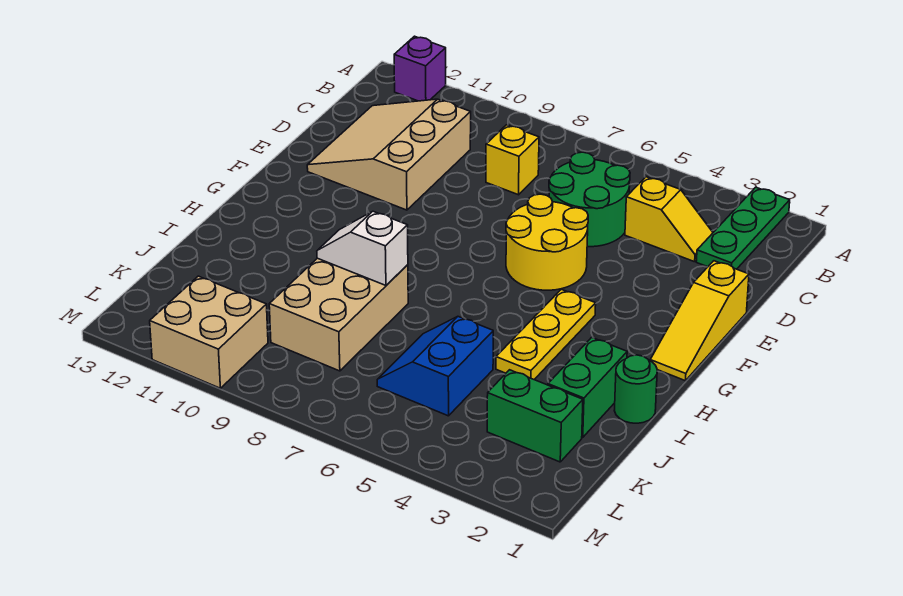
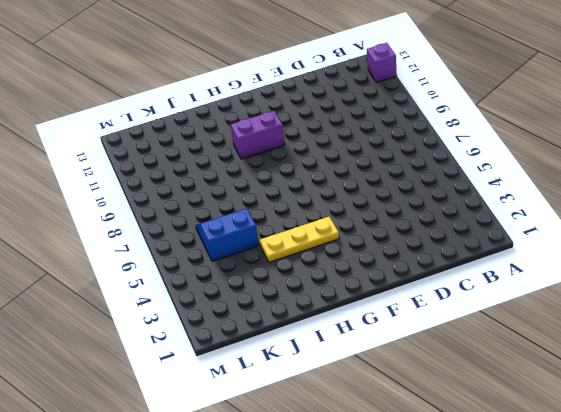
purple 1x2 brick [231,111,285,159] -> none
none -> green 1x3 plate [696,187,790,269]
none -> yellow 1x2 slope [625,177,713,262]
none -> green 2x2 round brick [549,152,630,247]

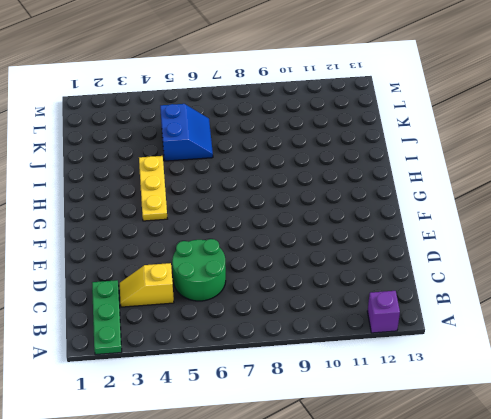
none -> yellow 1x1 brick [486,125,539,195]
none -> tan 3x3 slope [307,99,471,210]
none -> yellow 1x3 slope [650,261,749,381]

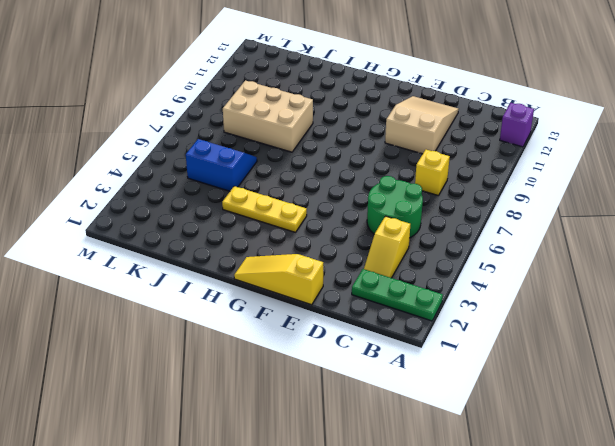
tan 2x3 slope [385,96,459,154] -> tan 3x3 slope [307,99,471,210]
none -> yellow 2x2 round brick [506,194,588,290]
none -> green 1x1 round brick [614,355,657,423]
none -> green 1x2 brick [548,337,627,437]

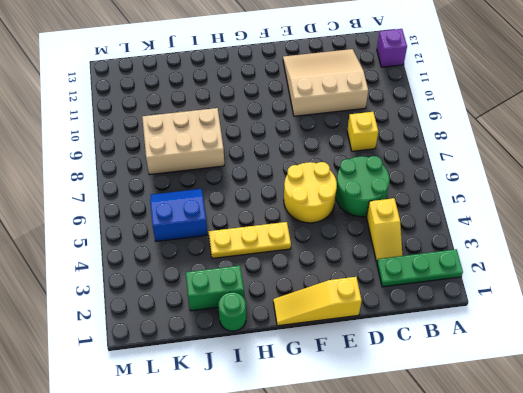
none -> green 1x2 brick [487,370,583,462]
none -> tan 2x2 brick [150,276,268,388]
none -> white 1x2 slope [317,211,408,285]

